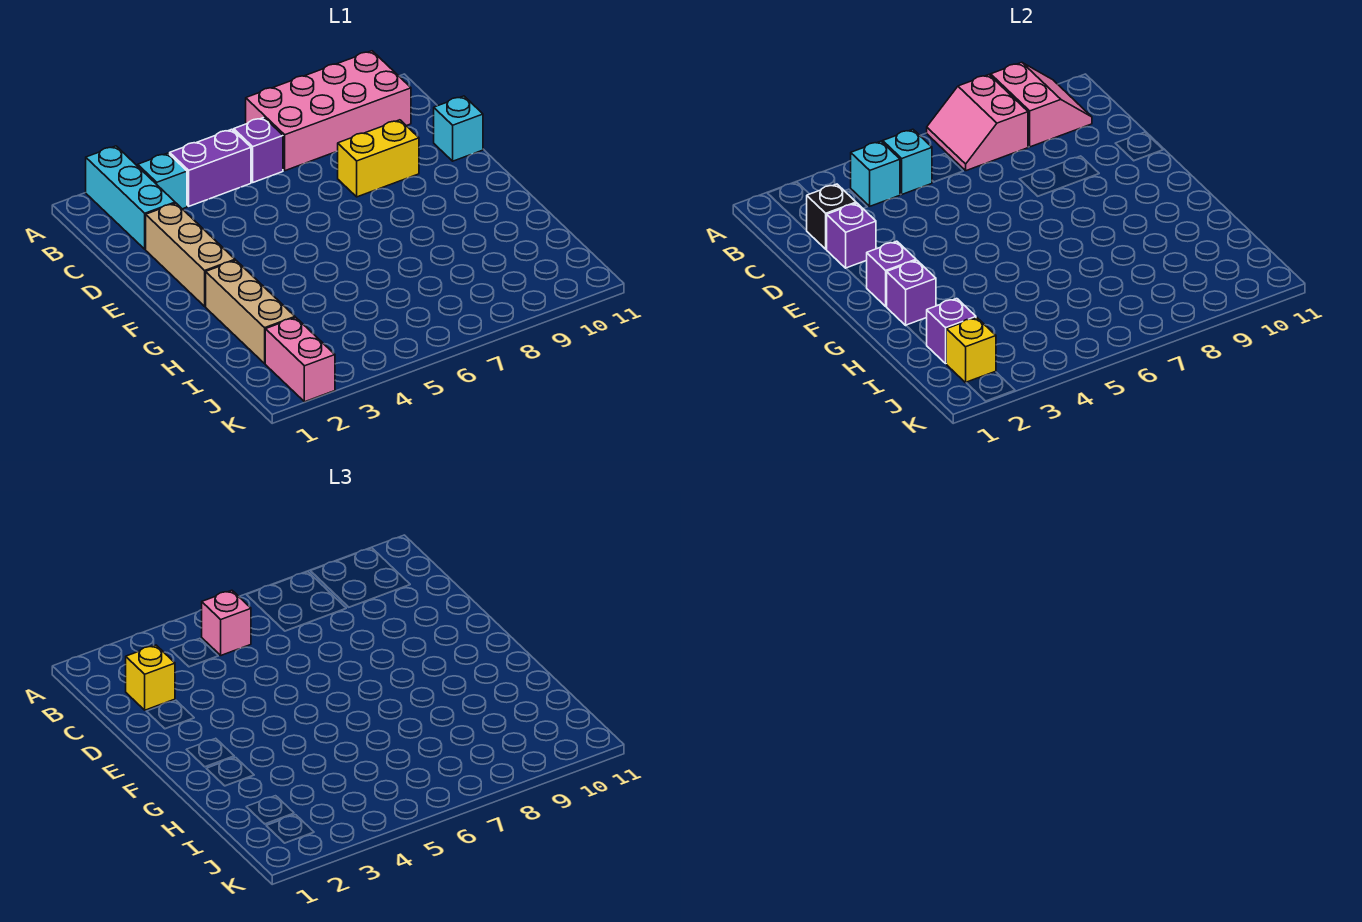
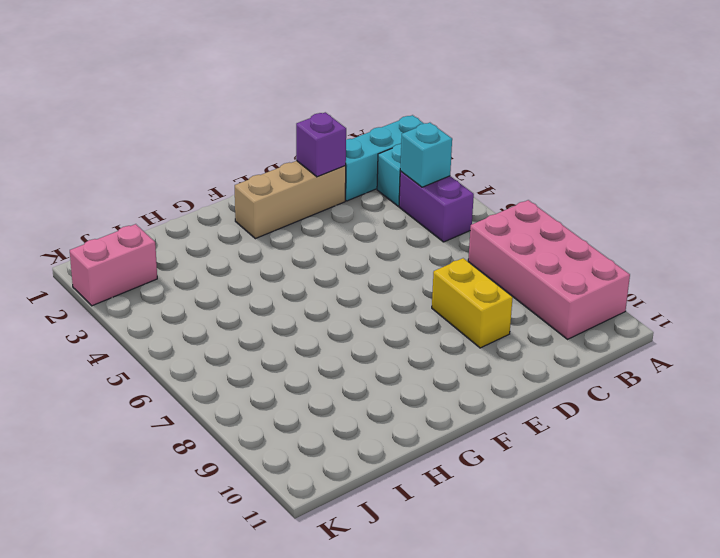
none -> purple 1x1 brick [234,118,283,182]
none -> cyan 1x1 brick [434,96,483,161]
none -> tan 1x3 brick [206,260,295,363]

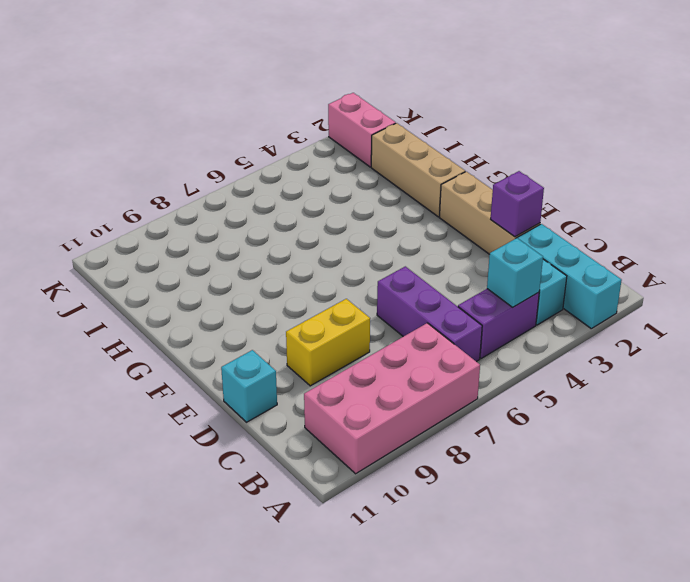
purple 1x3 brick [377,266,482,362] -> purple 1x1 brick [234,118,283,182]
none -> pink 2x2 slope [927,75,1028,171]
none -> pink 2x2 slope [991,62,1092,147]
none -> cyan 1x1 brick [883,129,932,194]

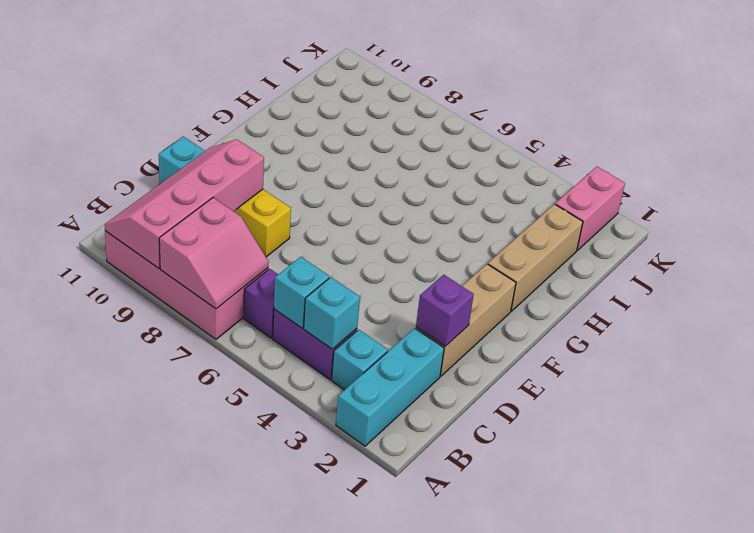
pink 2x4 slope [105,139,264,268] -> pink 2x2 slope [991,62,1092,147]
none -> black 1x1 brick [807,184,856,249]
none -> purple 1x1 brick [866,241,916,306]
none -> purple 1x1 brick [887,260,936,325]

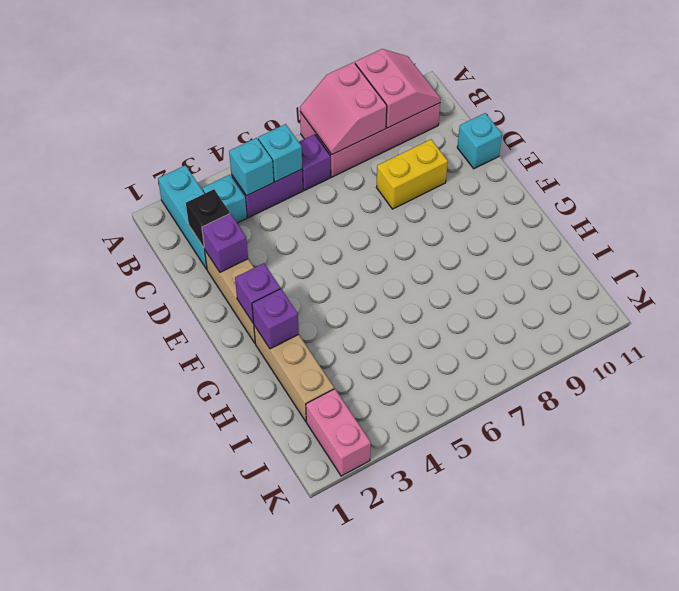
none -> purple 1x1 brick [927,299,976,363]
none -> yellow 1x1 brick [946,318,996,383]
none -> pink 1x1 brick [202,590,251,655]

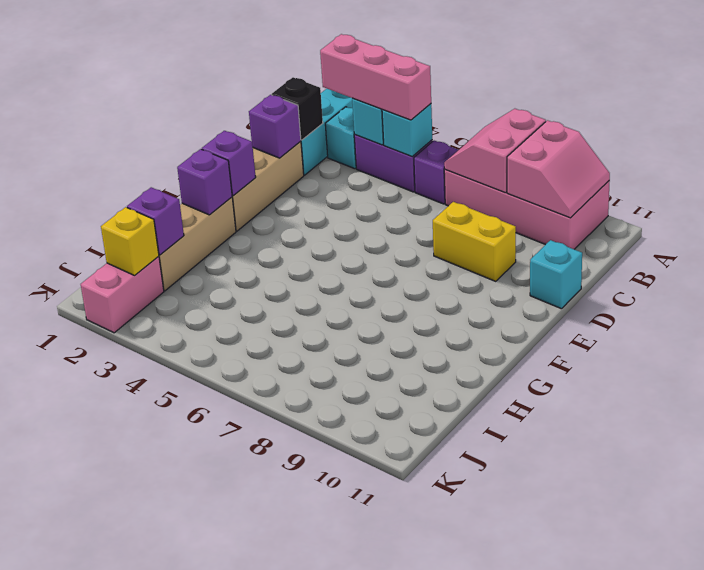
pink 1x3 brick [320,34,431,120] -> pink 1x1 brick [202,590,251,655]
none -> yellow 1x1 brick [126,645,175,710]

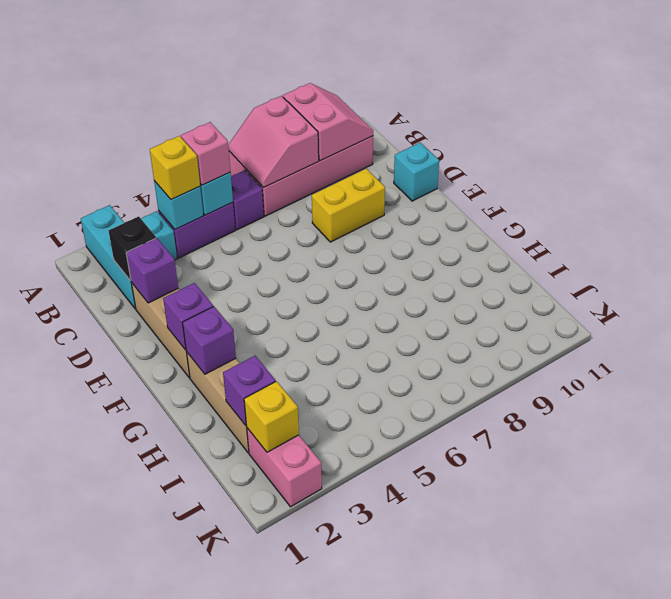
yellow 1x1 brick [150,136,200,200] -> yellow 1x1 brick moved to [126,645,175,710]

